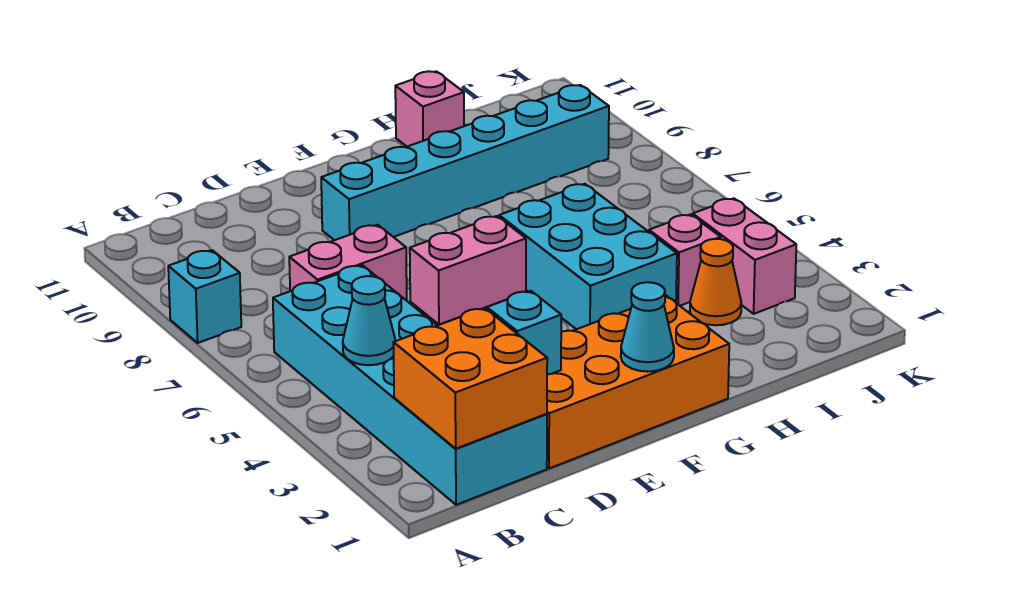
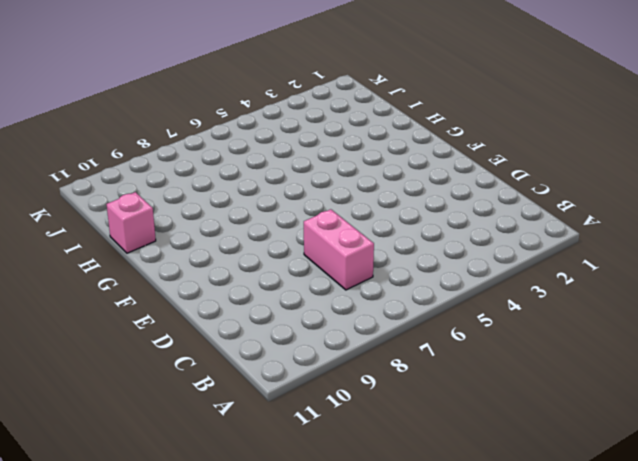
none -> cyan 1x1 brick [168,250,241,343]
none -> cyan 2x6 brick [273,265,547,505]
none -> orange 2x4 brick [547,296,729,468]

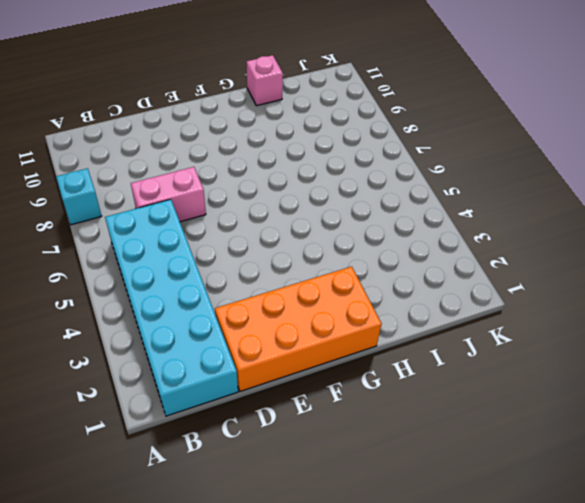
none -> pink 1x2 brick [410,216,526,325]
none -> cyan 1x6 brick [321,85,609,240]
none -> cyan 2x3 brick [499,184,677,329]

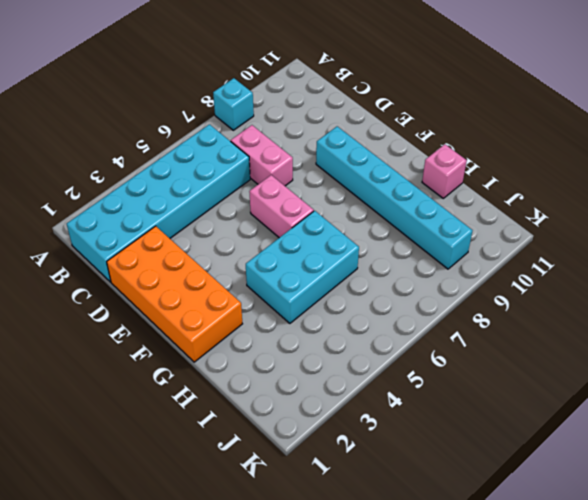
none -> orange 1x1 cone [690,239,741,325]
none -> pink 1x1 brick [649,214,721,306]
none -> pink 1x2 brick [693,198,796,314]

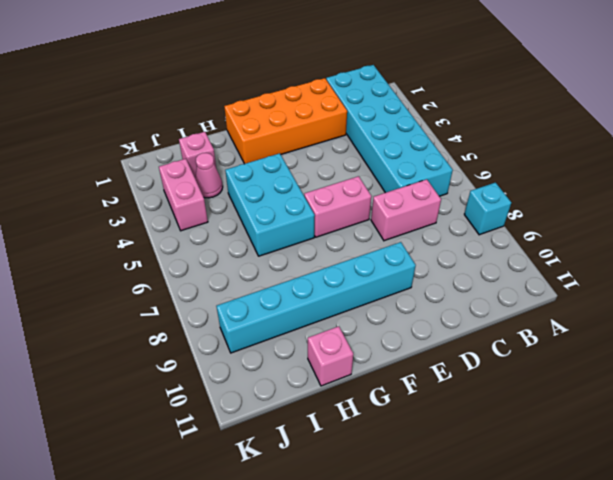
pink 1x1 brick [179,132,216,177] -> pink 1x1 brick moved to [649,214,721,306]
pink 1x1 cone [195,153,223,198] -> orange 1x1 cone [690,239,741,325]
none -> orange 2x2 brick [393,308,547,449]
none -> cyan 1x1 cone [343,276,395,365]
none -> cyan 1x1 brick [487,291,561,375]

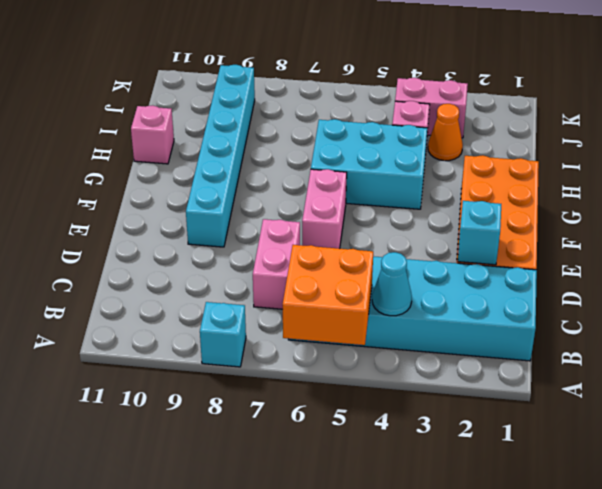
orange 2x2 brick [283,245,373,345] -> orange 2x2 brick moved to [393,308,547,449]
none -> cyan 1x1 cone [621,282,674,372]

